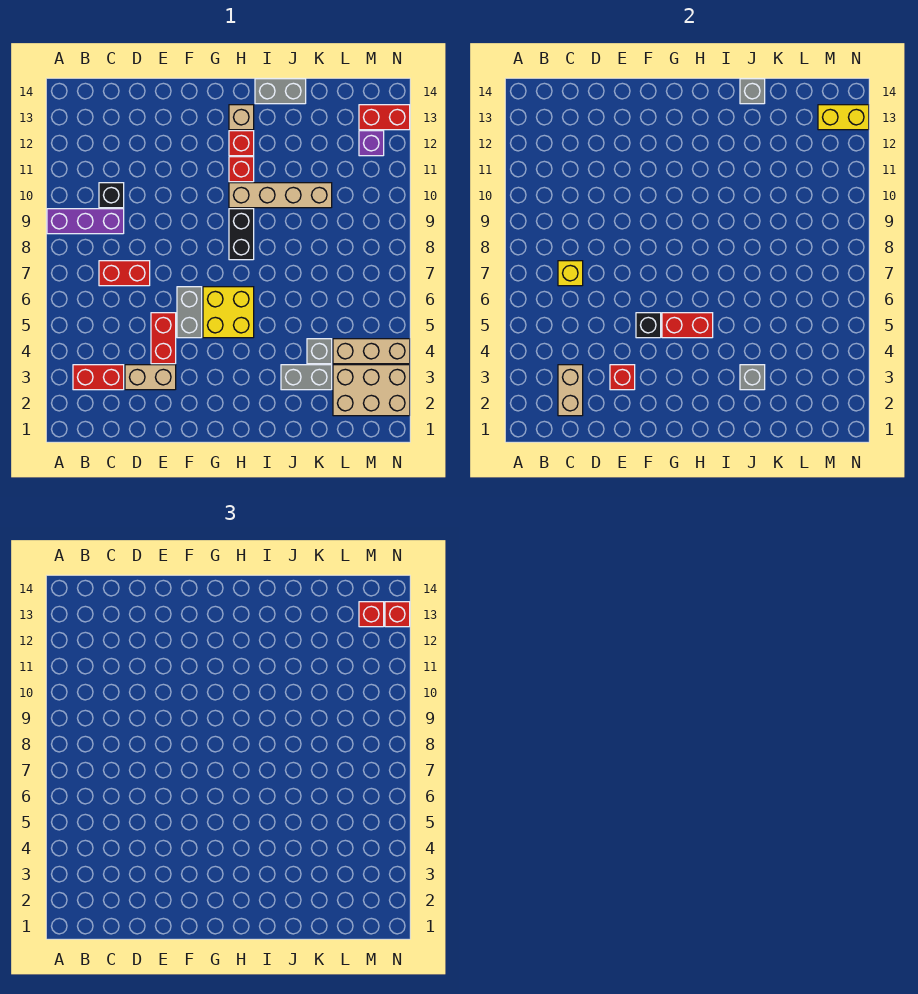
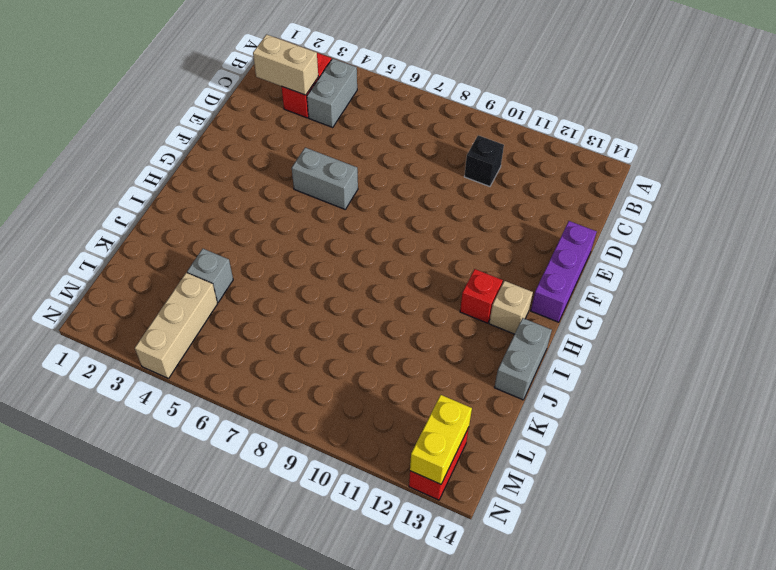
grey 1x2 brick [307,59,357,127] -> grey 1x2 brick moved to [281,365,332,390]
purple 1x3 brick [531,221,597,322] -> purple 1x3 brick moved to [47,209,124,234]
none -> red 1x2 brick [99,261,150,286]
none -> tan 1x2 brick [125,365,176,390]
none -> red 1x2 brick [151,313,176,364]
none -> yellow 2x2 brick [203,287,254,338]

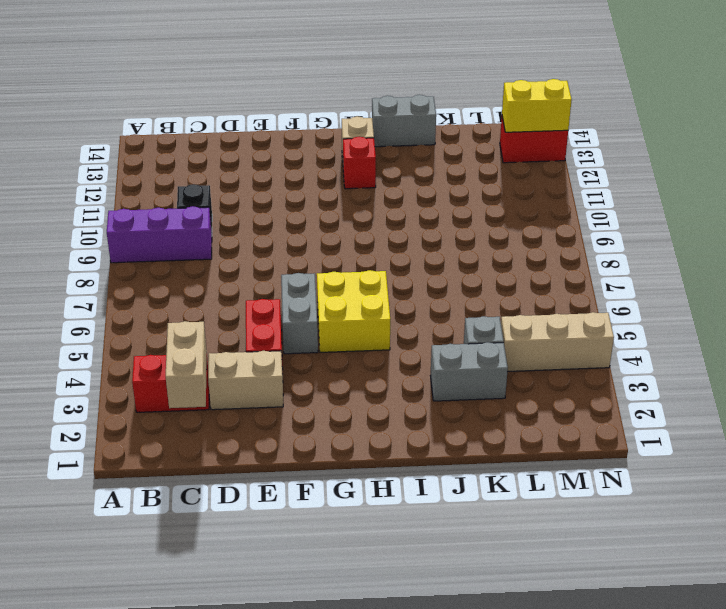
none -> red 1x2 brick [99,261,150,286]
none -> black 1x2 brick [229,209,254,260]
none -> tan 1x4 brick [229,183,332,208]
none -> red 1x1 brick [229,157,254,182]

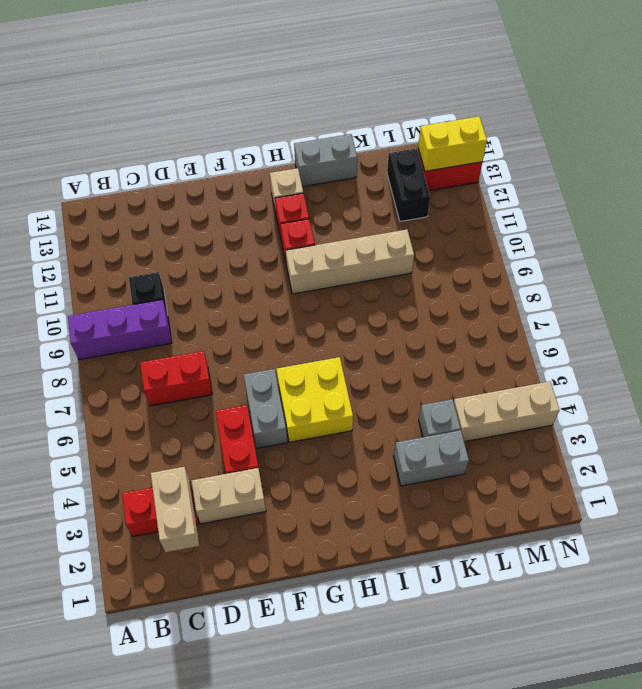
black 1x2 brick [387,149,430,221] -> black 1x2 brick moved to [229,209,254,260]
none -> tan 2x3 brick [333,365,410,416]
none -> purple 1x1 brick [359,131,384,156]
none -> yellow 1x1 brick [558,261,583,286]
none -> red 1x1 brick [610,365,635,390]

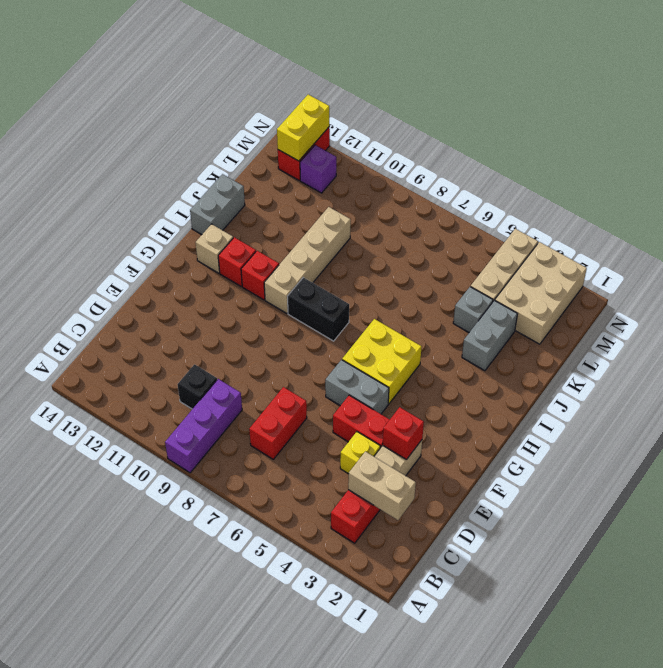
yellow 1x1 brick [340,432,381,474] -> yellow 1x1 brick moved to [558,261,583,286]
none -> black 1x1 brick [636,313,661,338]
none -> red 1x2 brick [662,313,713,338]
none -> grey 1x1 brick [740,365,765,390]
none -> grey 1x1 brick [740,79,765,104]

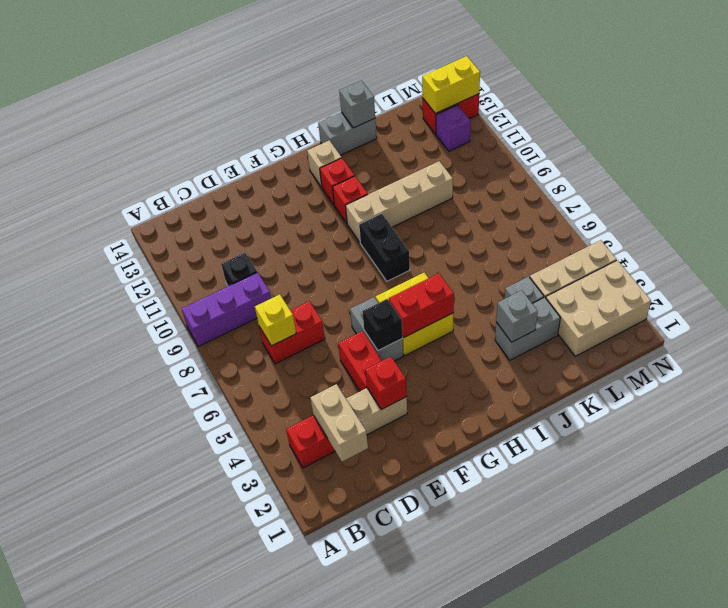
none -> red 1x1 brick [359,602,384,627]
none -> red 1x1 brick [385,602,410,627]

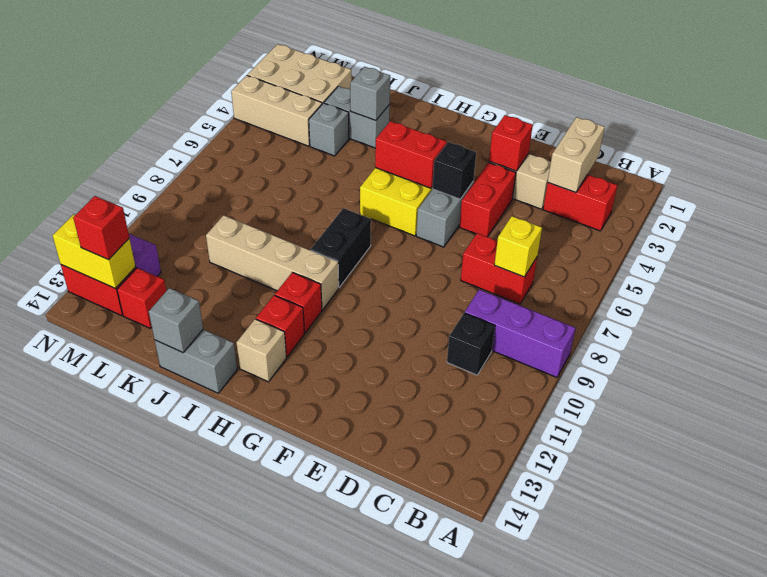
red 1x1 brick [117,268,166,328] -> red 1x1 brick moved to [385,602,410,627]

